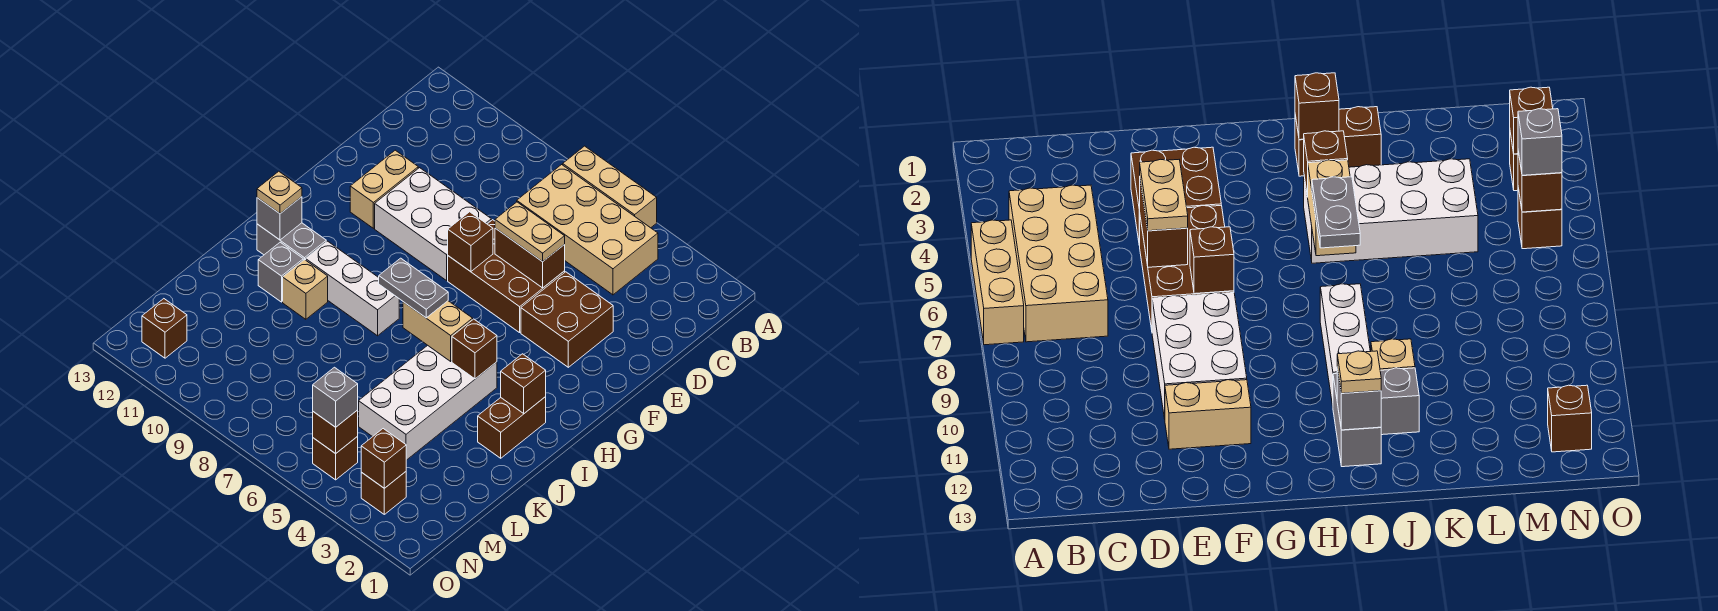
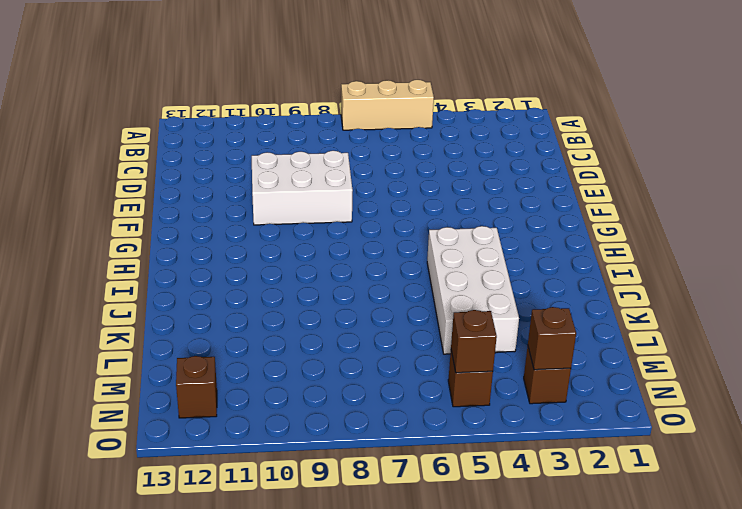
none -> tan 2x4 brick [517,165,658,295]
none -> brown 2x2 brick [521,272,613,367]
none -> brown 2x3 brick [448,220,565,333]

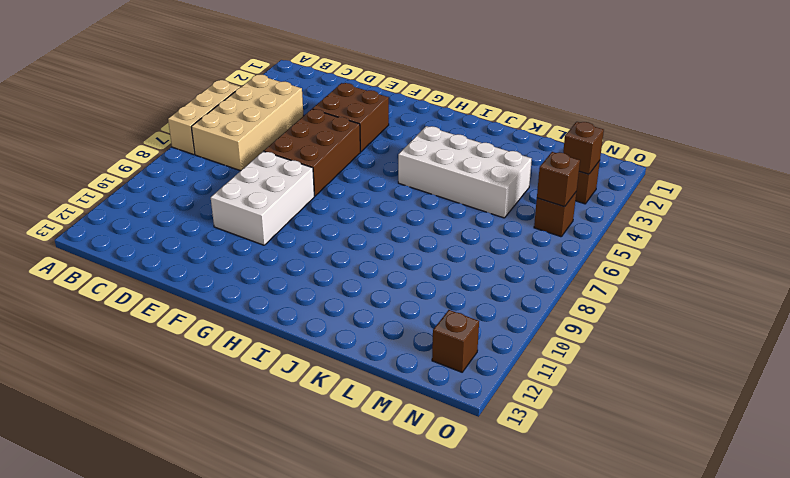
none -> tan 1x2 brick [350,150,418,228]
none -> brown 1x2 brick [478,397,546,458]
none -> white 1x3 brick [306,241,399,336]

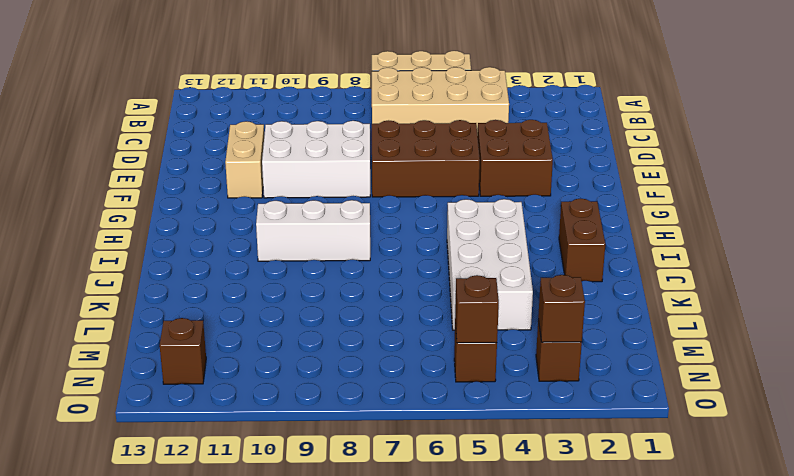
none -> grey 1x2 brick [257,223,326,260]
none -> tan 1x1 brick [283,260,328,319]
none -> grey 1x1 brick [258,242,303,302]

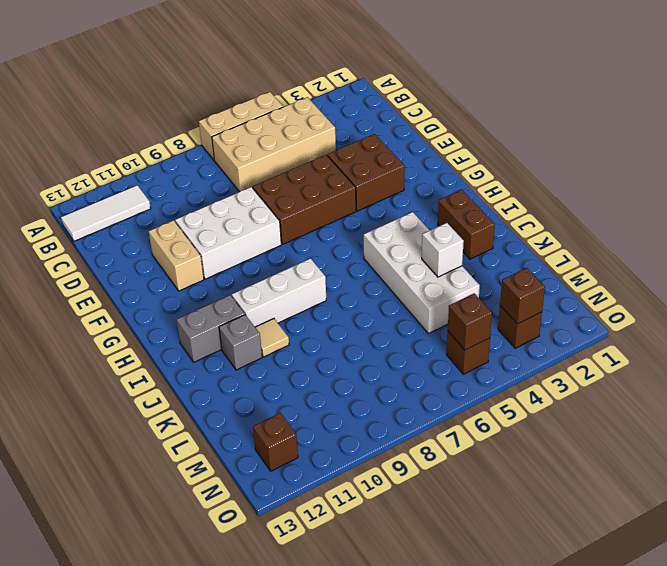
white 1x3 tile [61,185,151,241] -> none
tan 1x1 tile [255,319,289,357] -> tan 1x1 brick [283,260,328,319]
white 1x1 brick [422,223,464,277] -> none
none -> brown 1x2 brick [495,228,565,288]
none -> brown 1x1 brick [448,212,493,272]
none -> brown 1x1 brick [501,354,546,413]

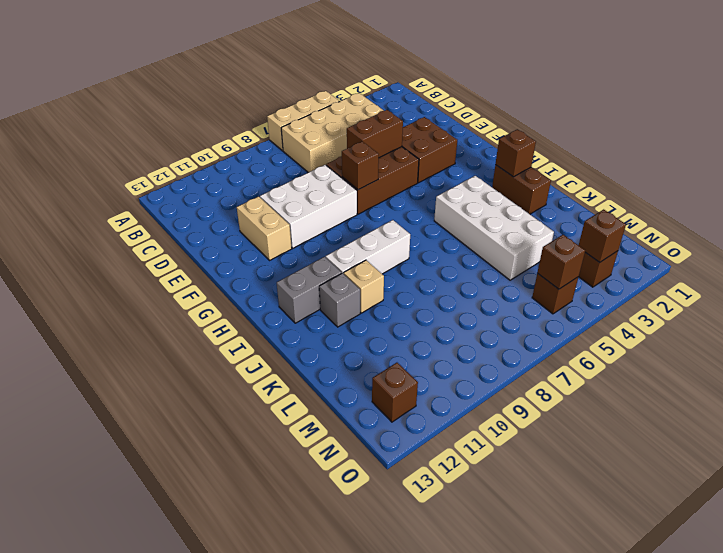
none -> brown 1x1 brick [452,319,497,379]
none -> tan 1x2 brick [403,301,473,361]
none -> grey 1x1 brick [257,197,302,240]

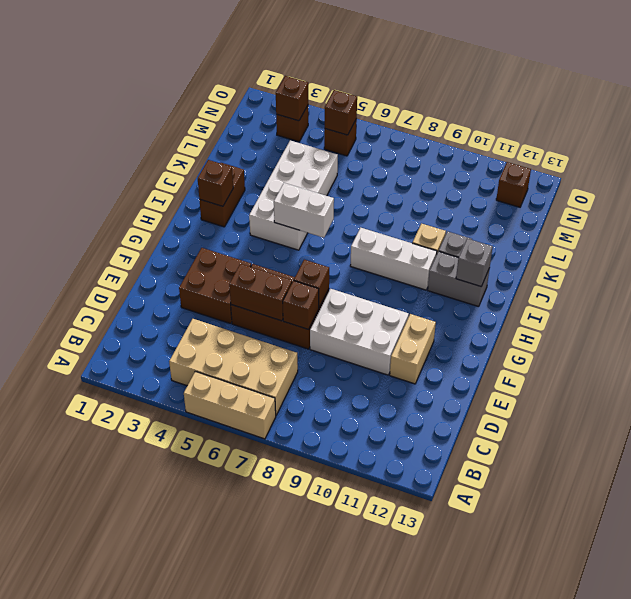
brown 1x1 brick [283,280,319,330] -> brown 1x1 brick moved to [452,319,497,379]
white 1x2 brick [274,183,334,238] -> tan 1x2 brick [403,301,473,361]
none -> tan 1x2 plate [495,202,565,262]
none -> grey 1x2 plate [379,258,448,318]
none -> tan 1x1 plate [257,171,302,214]

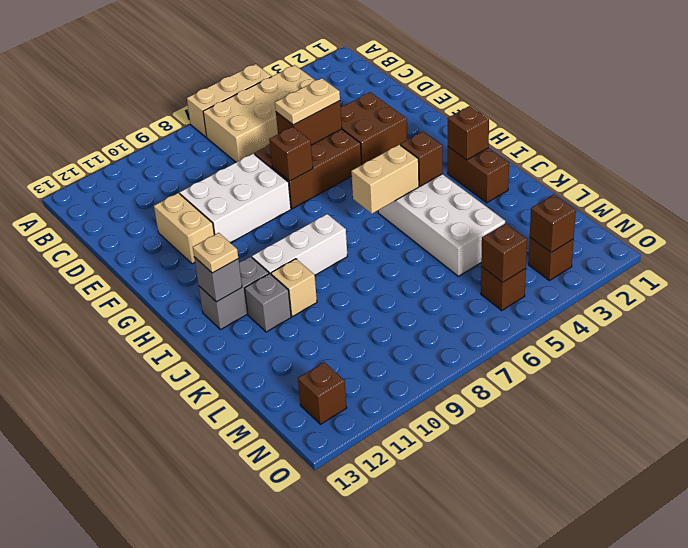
none -> grey 1x2 plate [379,258,448,318]
none -> grey 1x1 brick [313,367,358,427]

